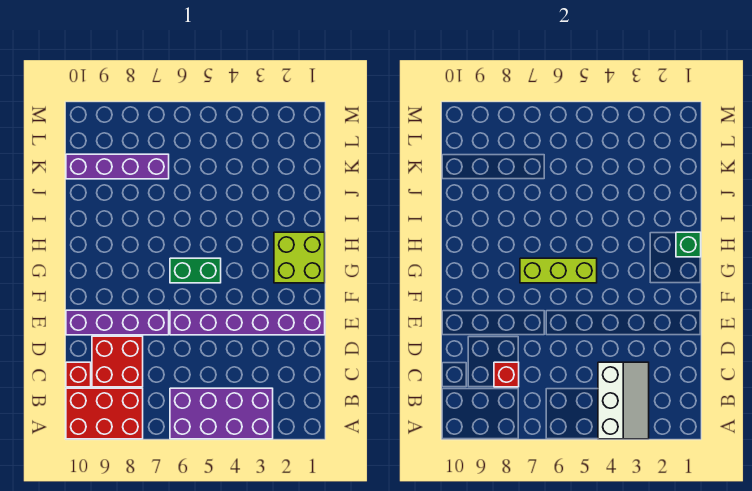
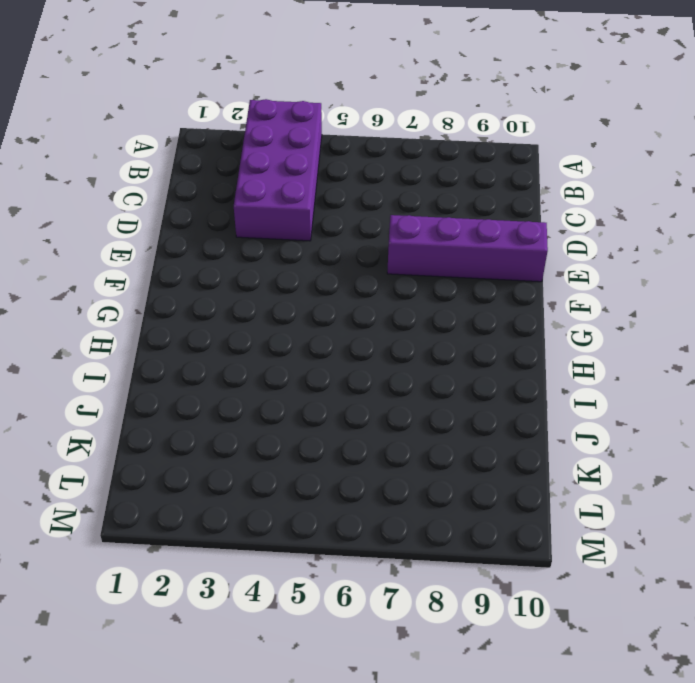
purple 2x4 brick [234,99,322,241] -> purple 2x4 brick turned to [170,388,273,439]
none -> red 2x3 brick [66,388,143,439]
none -> red 2x2 brick [92,336,143,387]
none -> red 1x1 brick [66,362,91,387]

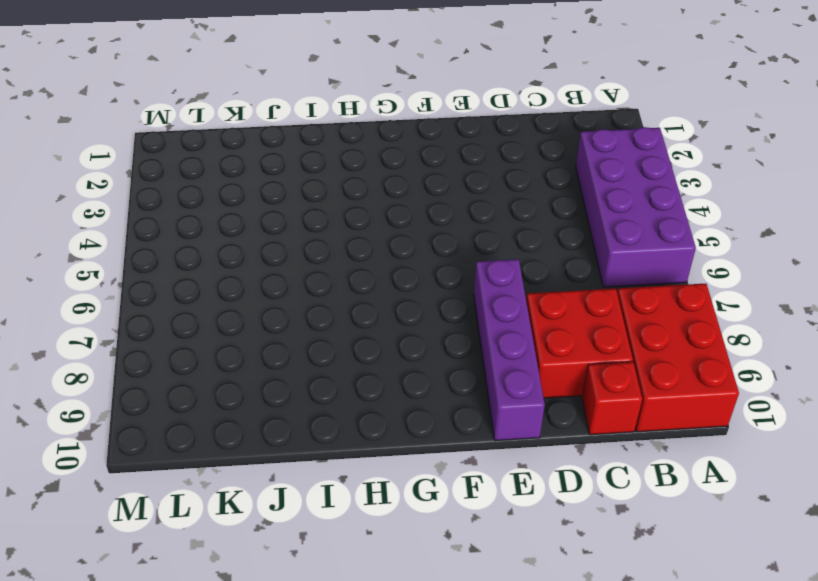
none -> purple 1x6 brick [170,310,325,335]
none -> lime 2x2 brick [274,232,325,283]
none -> green 1x2 brick [170,258,221,283]

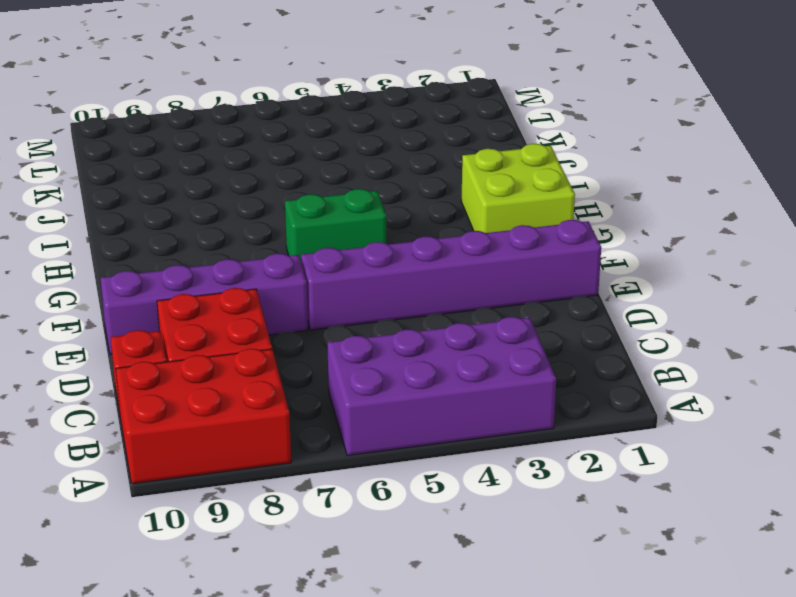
none -> purple 1x4 brick [66,154,169,179]
none -> white 2x3 slope [598,362,649,439]
none -> red 1x1 brick [494,362,519,387]

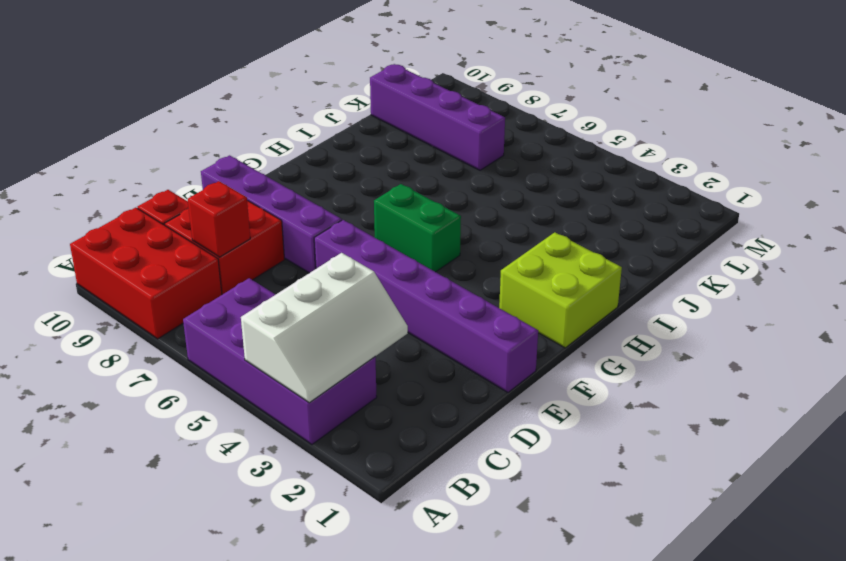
none -> lime 1x3 brick [520,258,597,283]
none -> green 1x1 brick [676,232,701,257]

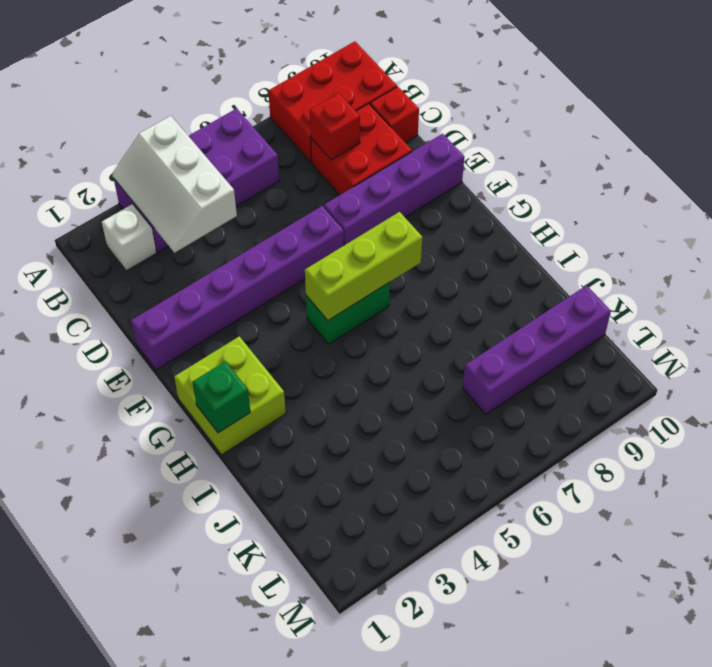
white 1x1 brick [102,204,156,271] -> none

